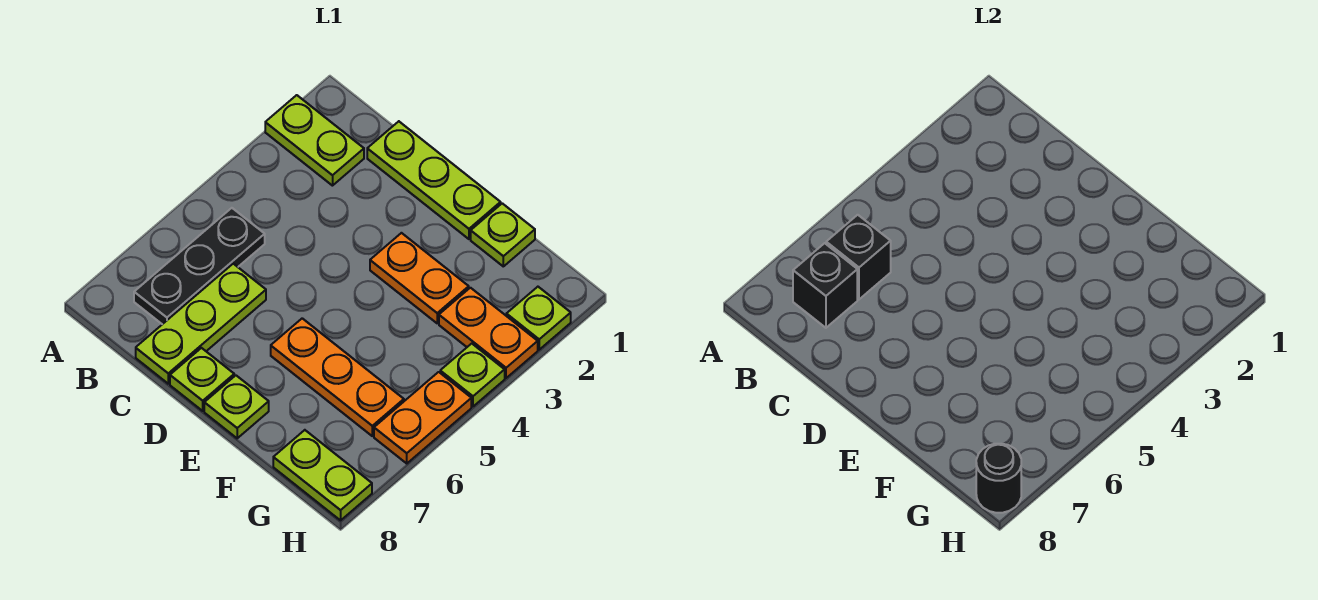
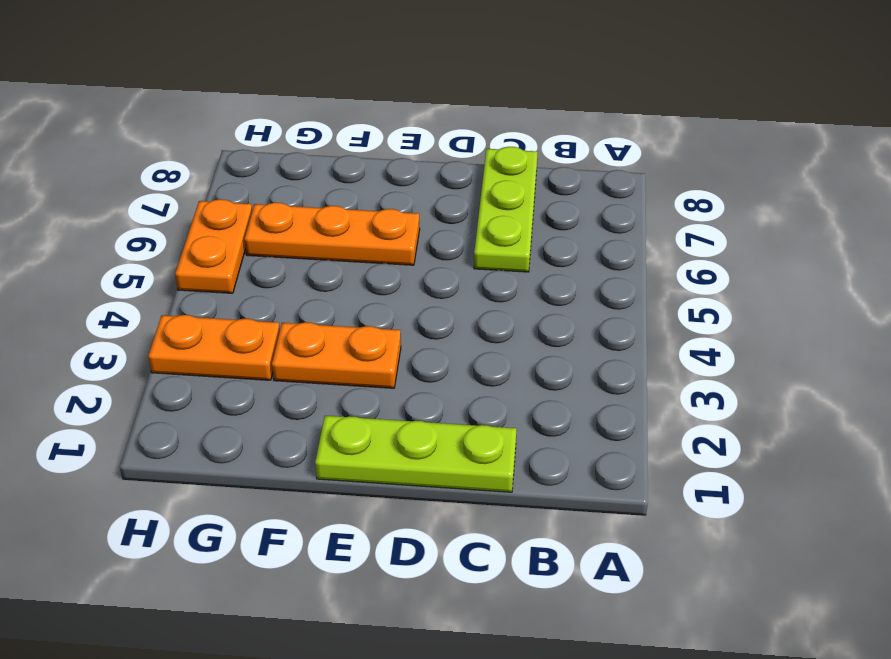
none -> lime 1x2 plate [265,95,364,186]
none -> black 1x3 plate [134,208,265,324]
none -> lime 1x1 plate [170,348,234,411]

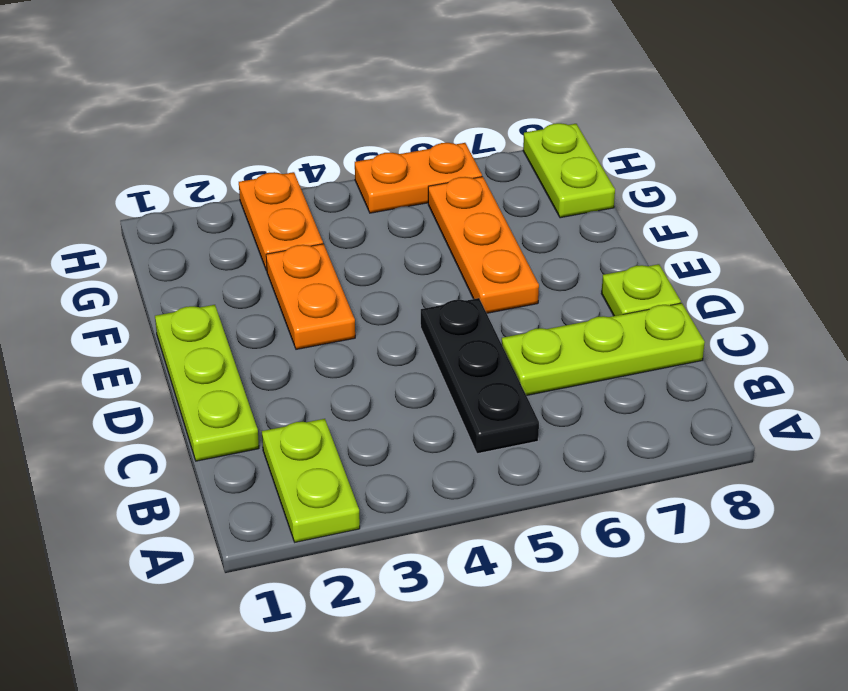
black 1x3 plate [421,298,539,454] -> black 1x3 plate turned to [134,208,265,324]
none -> lime 1x1 plate [204,375,269,438]
none -> lime 1x1 plate [471,203,535,266]
none -> lime 1x1 plate [506,287,571,350]

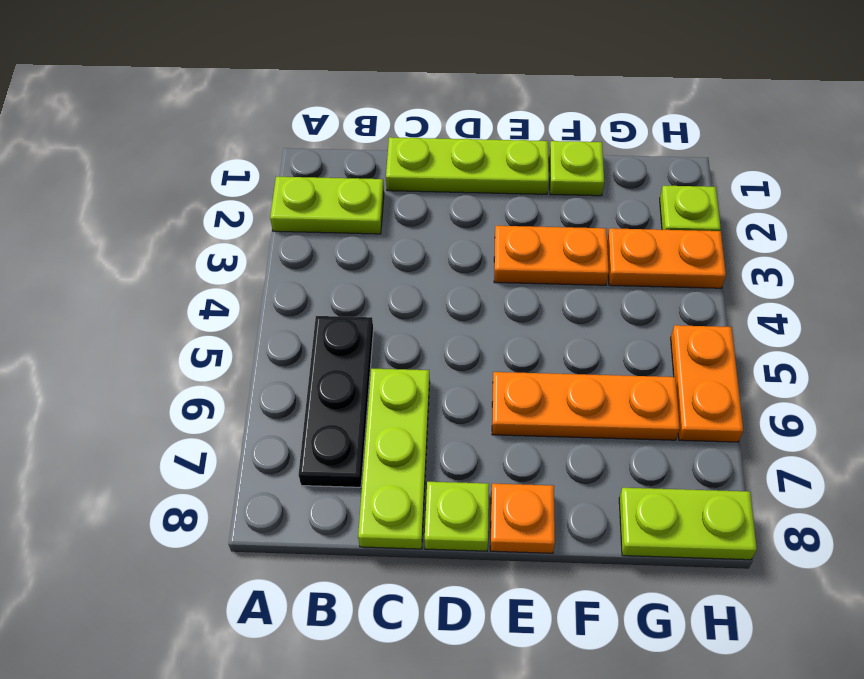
orange 1x1 plate [490,484,555,553] -> lime 1x1 plate [204,375,269,438]
none -> lime 1x1 plate [440,344,505,406]
none -> black 1x1 brick [826,215,891,299]
none -> black 1x1 brick [793,243,857,328]

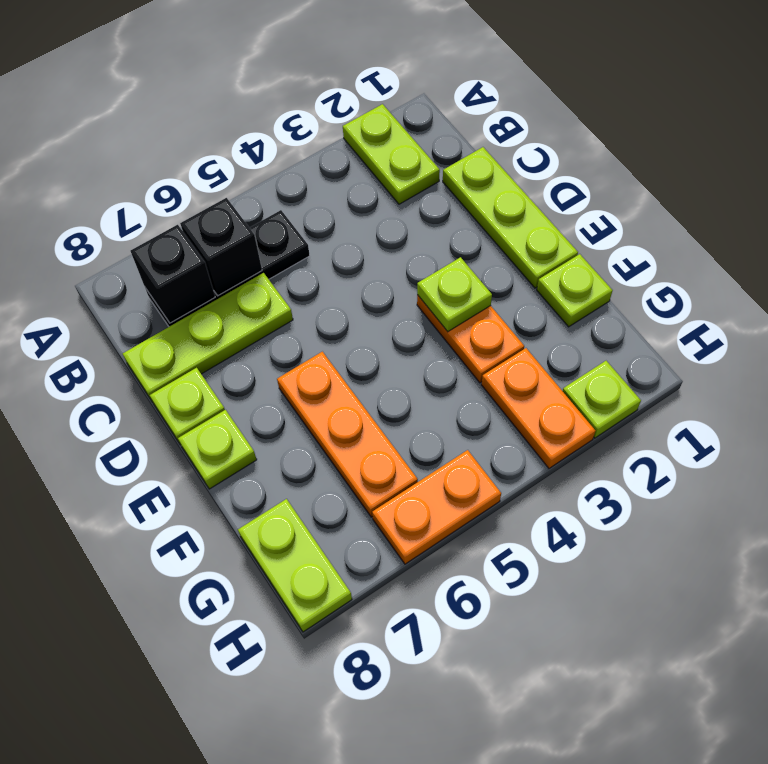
lime 1x1 plate [417,257,492,332] -> lime 1x1 plate moved to [440,344,505,406]
none -> black 1x1 round brick [976,444,1021,513]

